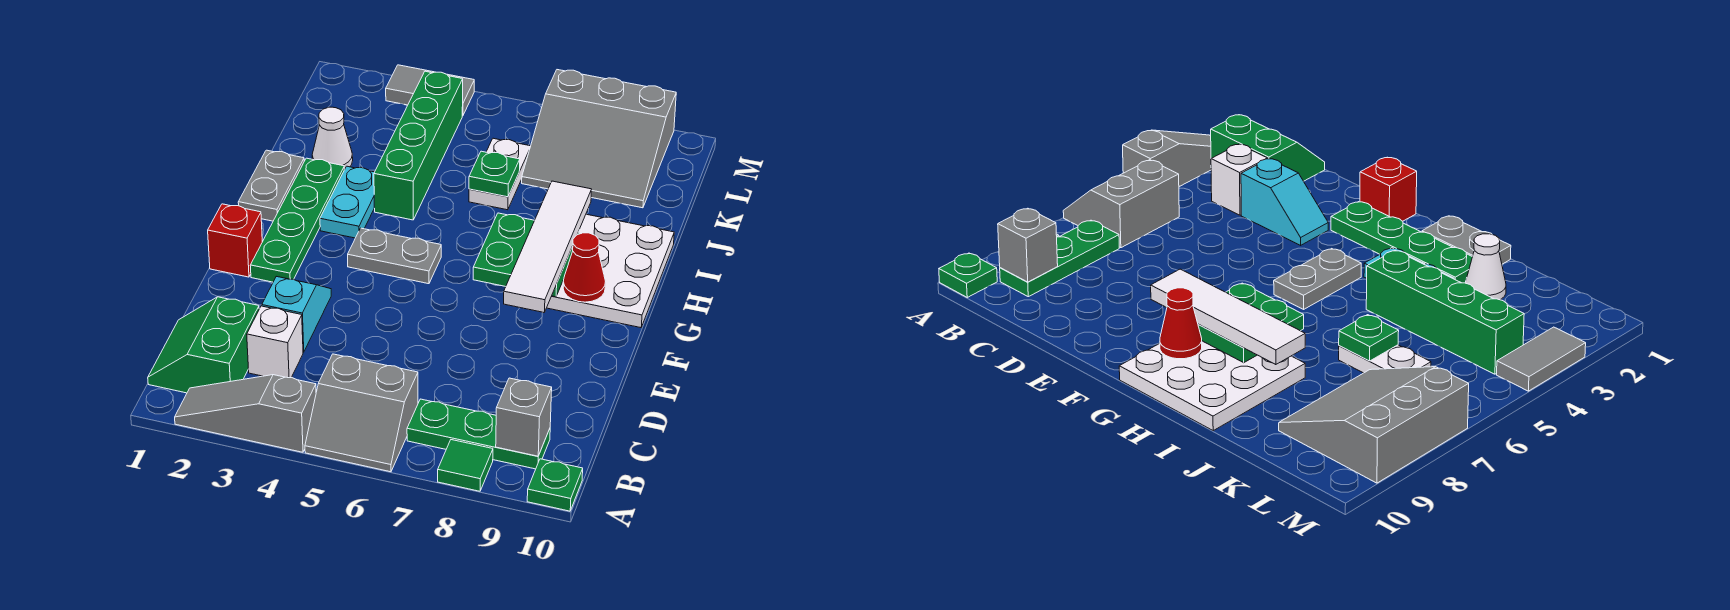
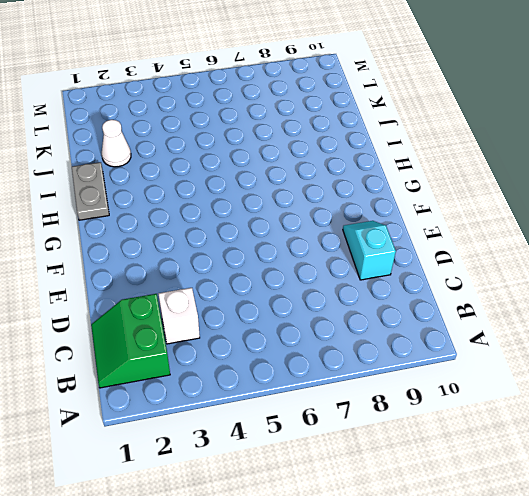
cyan 1x2 slope [343,221,396,280] -> cyan 1x2 slope moved to [262,276,331,352]
none -> grey 1x3 slope [175,375,316,452]
none -> grey 2x2 slope [305,354,418,472]
none -> green 1x1 tile [438,440,493,491]

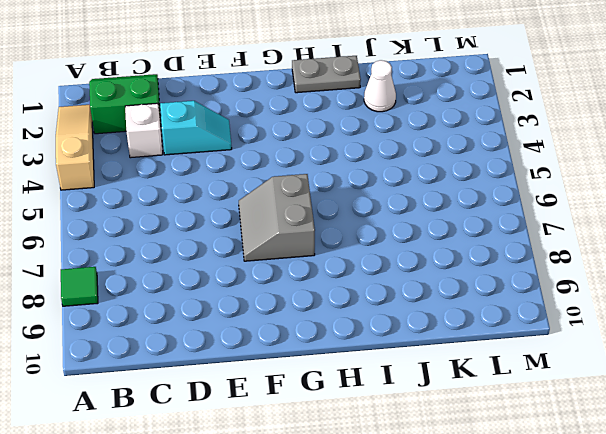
tan 1x3 slope [56,105,94,190] -> grey 1x3 slope [175,375,316,452]
grey 2x2 slope [239,174,315,261] -> grey 2x2 slope moved to [305,354,418,472]
none -> green 1x1 plate [527,459,583,511]
none -> green 1x3 plate [407,399,550,469]
none -> red 1x1 brick [208,204,262,277]

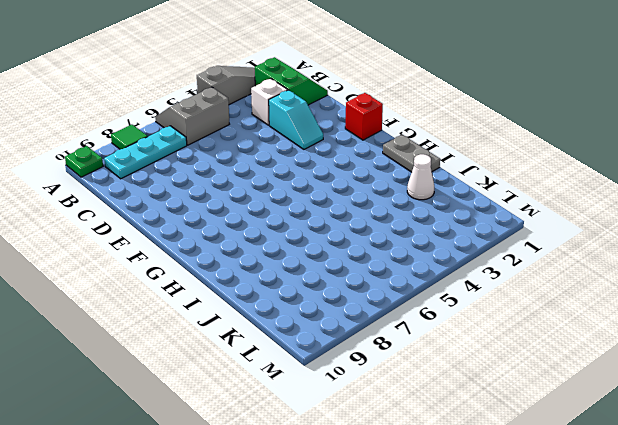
cyan 1x3 plate [104,126,187,179] -> green 1x3 plate [407,399,550,469]
none -> green 1x4 plate [250,158,344,282]
none -> grey 1x2 plate [348,228,441,284]
none -> white 3x3 plate [547,214,674,328]

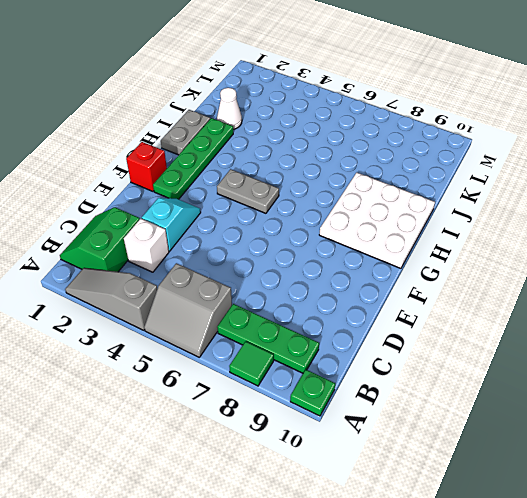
none -> cyan 1x2 plate [320,166,374,238]
none -> green 1x4 brick [374,71,463,220]
none -> white 1x2 plate [469,138,531,210]

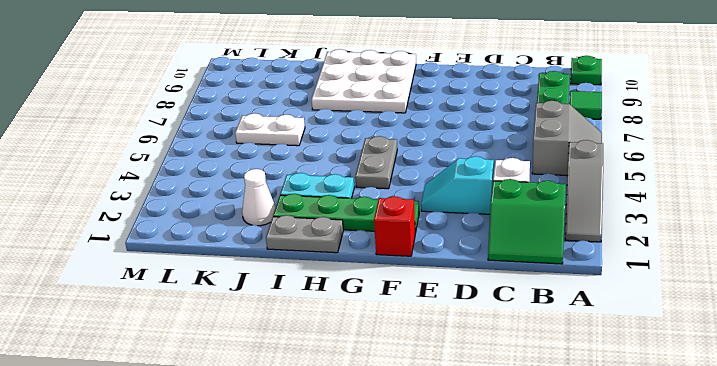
none -> green 1x4 brick [374,71,463,220]
none -> grey 3x3 slope [522,70,676,208]
none -> grey 1x2 tile [386,65,474,116]

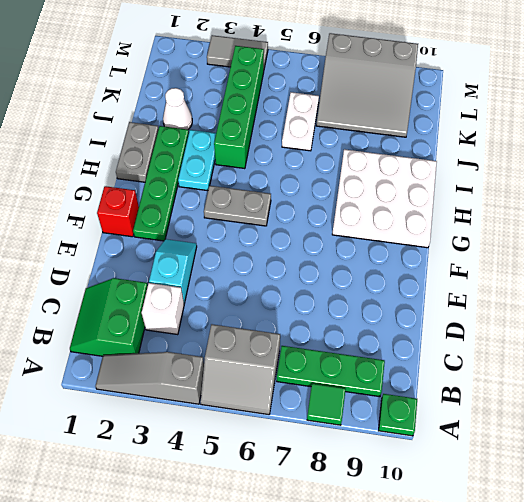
none -> grey 1x1 brick [496,378,552,456]
none -> green 2x2 plate [473,213,580,297]
none -> red 1x1 cone [563,233,606,302]

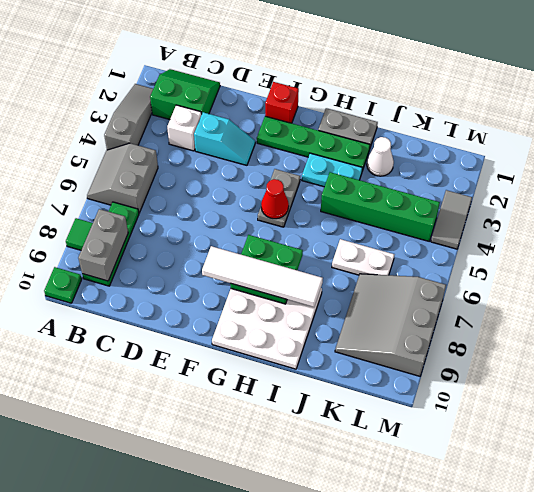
grey 1x2 brick [78,209,128,281] -> grey 1x1 brick [496,378,552,456]
red 1x1 cone [261,179,289,219] -> red 1x1 cone moved to [563,233,606,302]
none -> green 1x1 plate [469,151,520,197]

